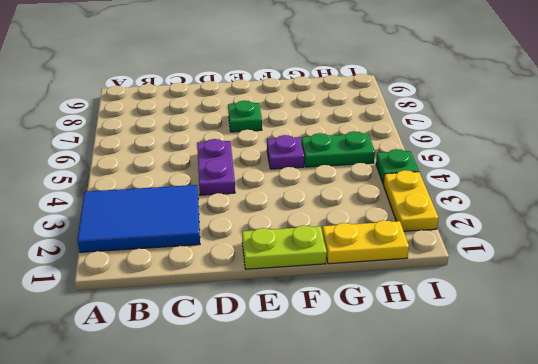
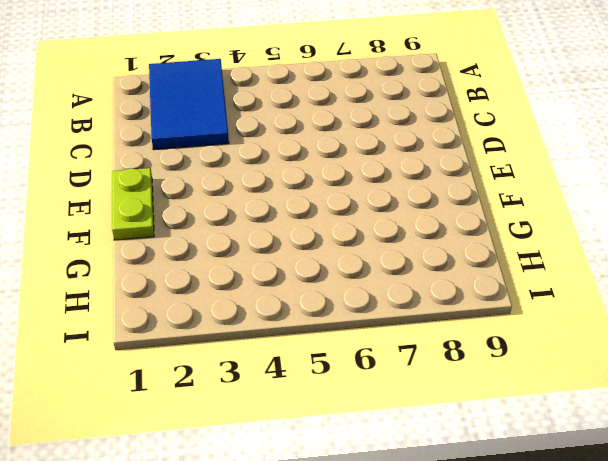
none -> purple 1x2 plate [197,139,235,195]
none -> green 1x1 plate [228,101,262,132]

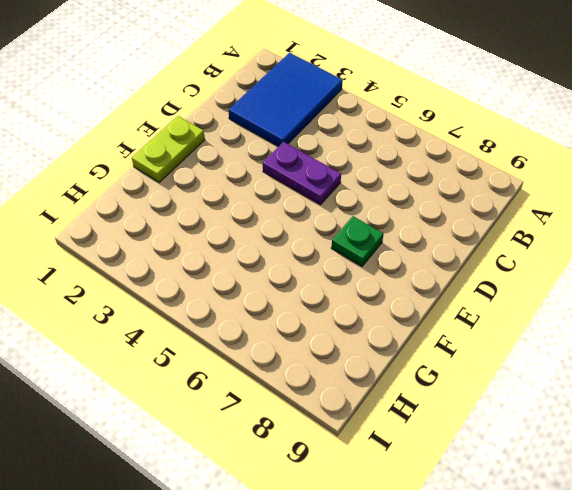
none -> purple 1x1 plate [267,135,304,169]
none -> yellow 1x2 plate [322,220,409,264]

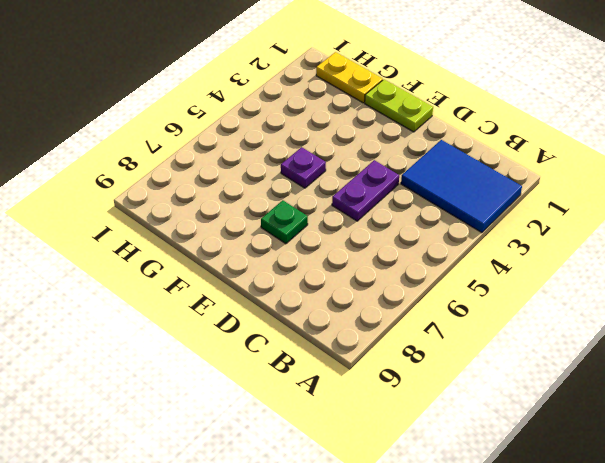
none -> green 1x2 plate [301,131,375,167]
none -> yellow 1x2 plate [384,170,439,231]

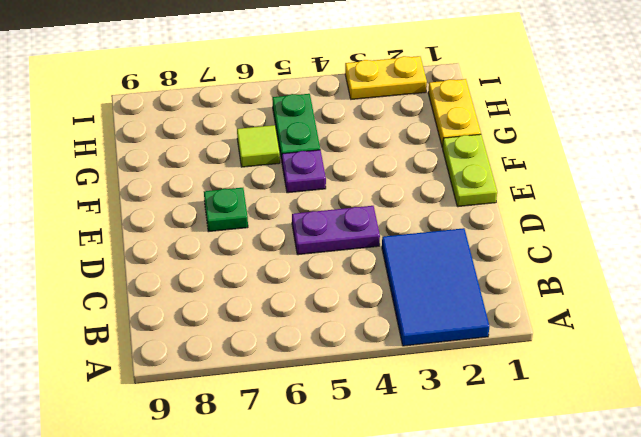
lime 1x1 tile [237,125,280,167] -> none
none -> green 1x1 plate [376,149,419,184]

